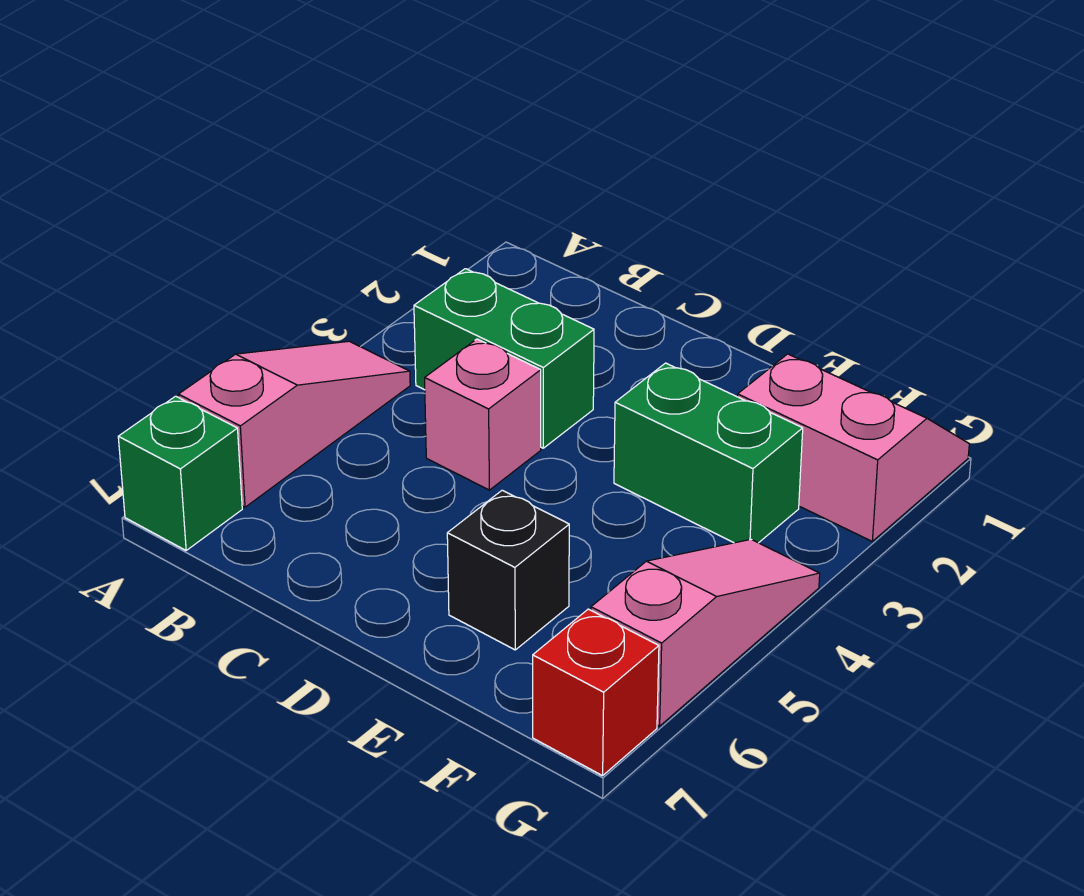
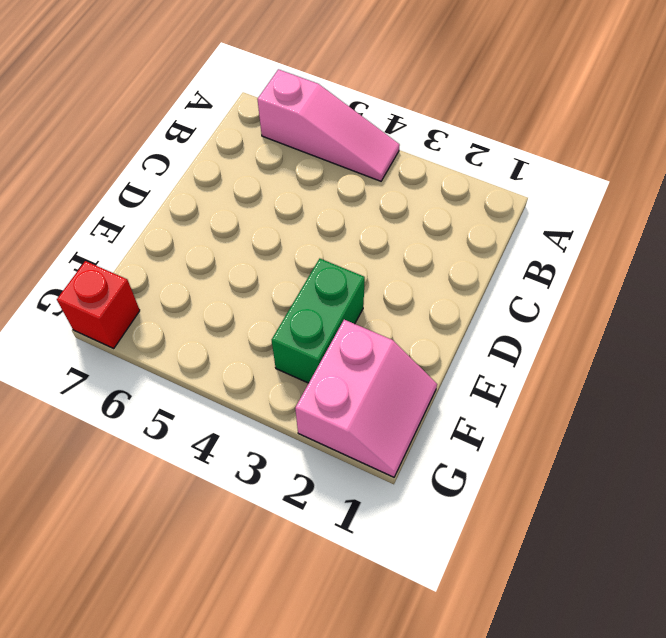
none -> green 1x1 brick [118,396,242,550]
none -> green 1x2 brick [414,269,594,448]

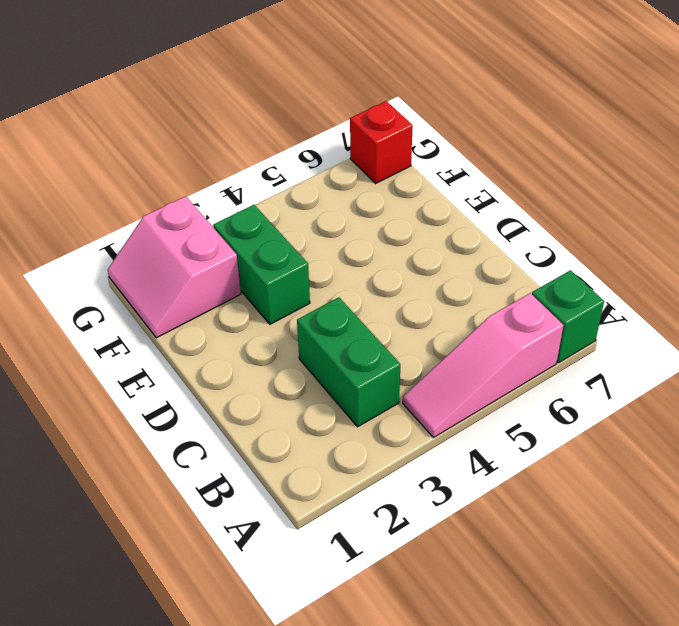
none -> pink 1x1 brick [425,339,541,490]
none -> black 1x1 brick [447,490,569,650]

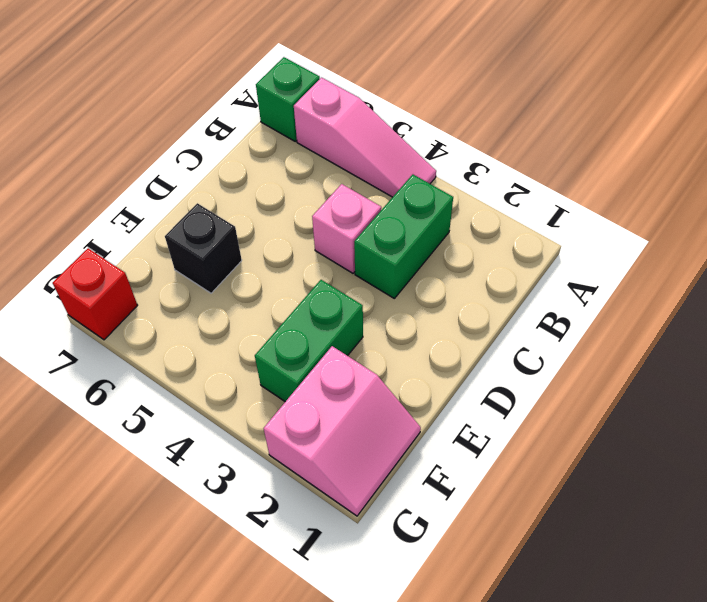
none -> pink 1x3 slope [591,539,820,726]

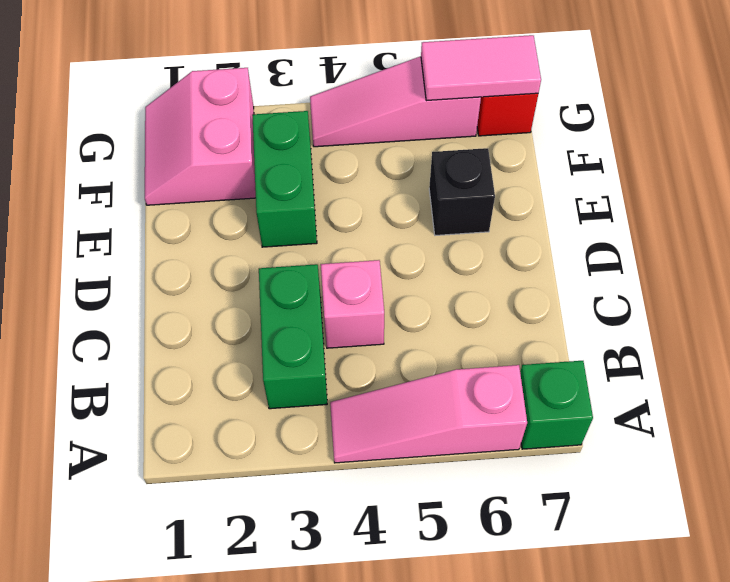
pink 1x2 tile [421,35,541,101] -> none

